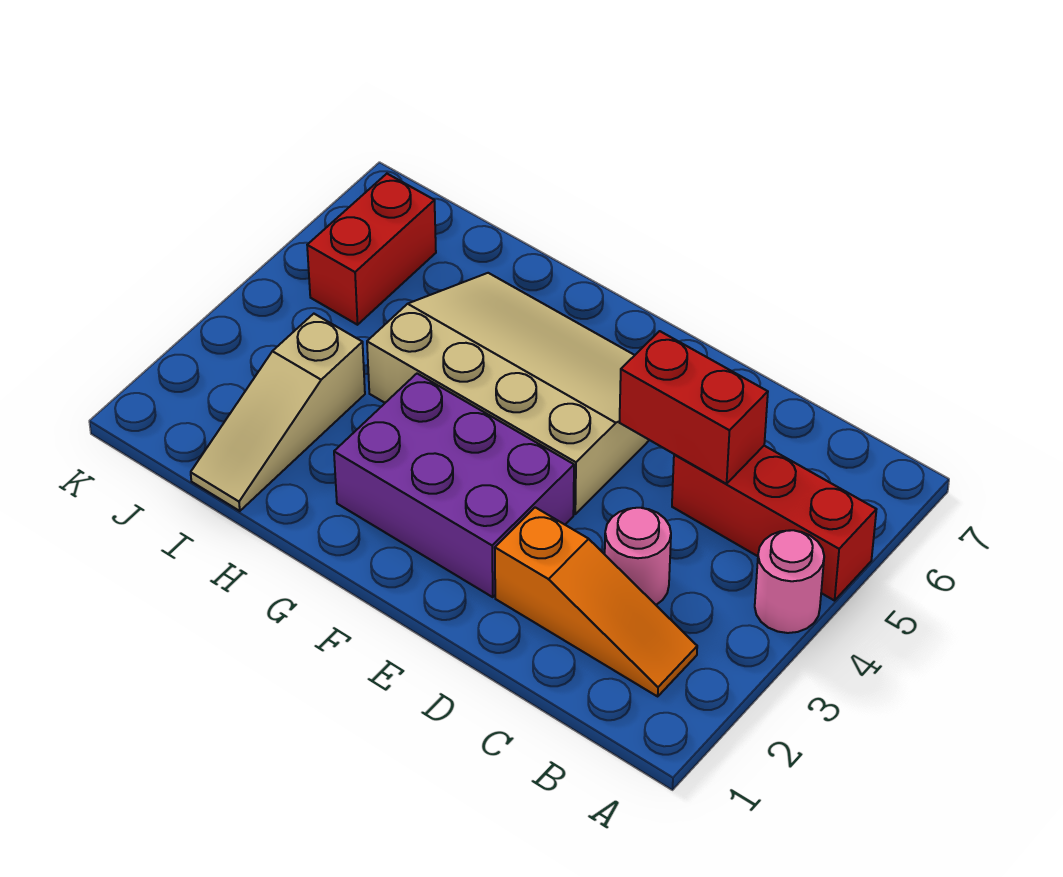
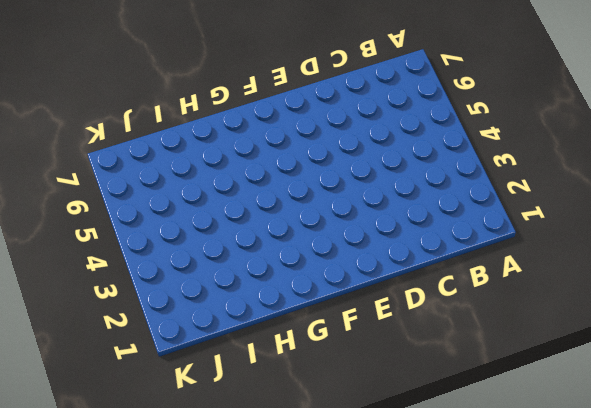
none -> pink 1x1 round brick [755,530,824,633]
none -> red 1x3 brick [672,446,877,601]

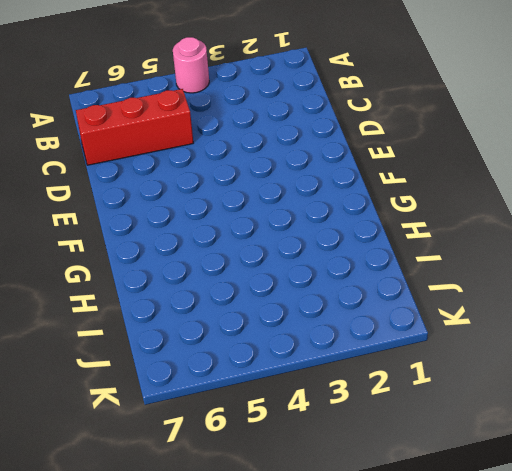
red 1x3 brick [76,89,193,165] -> red 1x3 brick turned to [672,446,877,601]
none -> orange 1x3 slope [495,507,697,696]
none -> pink 1x1 round brick [605,508,671,605]

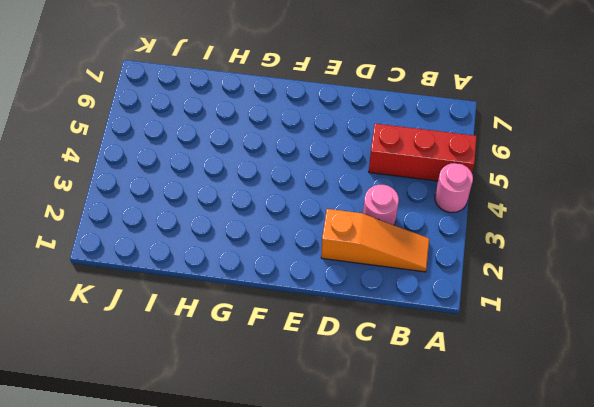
none -> purple 2x3 brick [334,374,574,597]
none -> tan 3x4 slope [367,273,649,514]

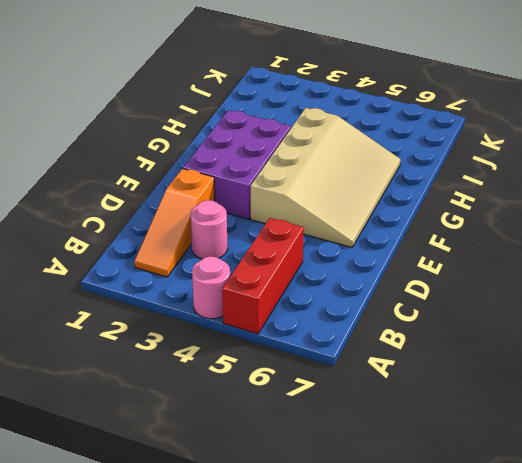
none -> tan 1x3 slope [191,314,365,511]
none -> red 1x2 brick [307,174,436,325]

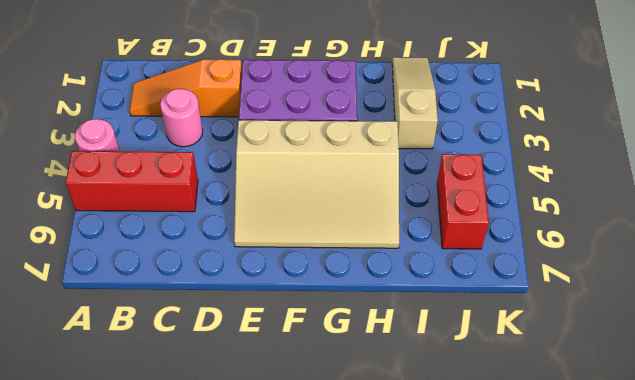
none -> red 1x2 brick [619,331,768,484]

